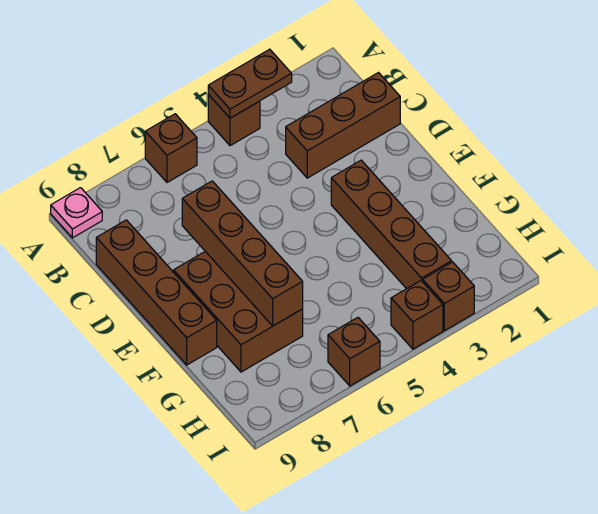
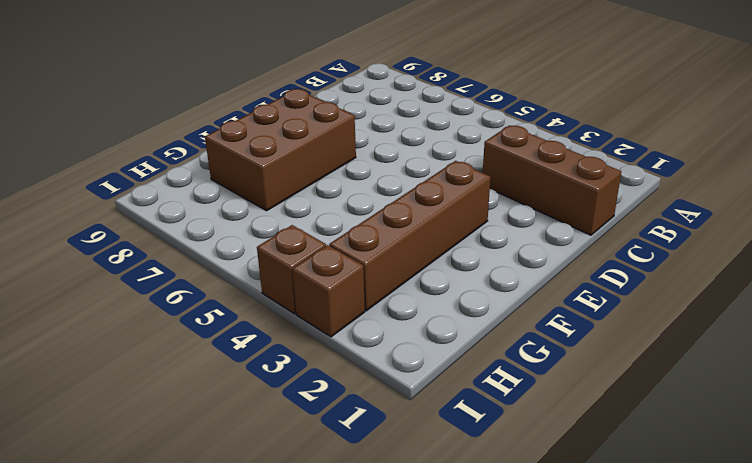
none -> brown 1x1 brick [208,95,260,146]
none -> brown 1x1 brick [145,114,197,182]
none -> pink 1x1 plate [51,188,102,238]

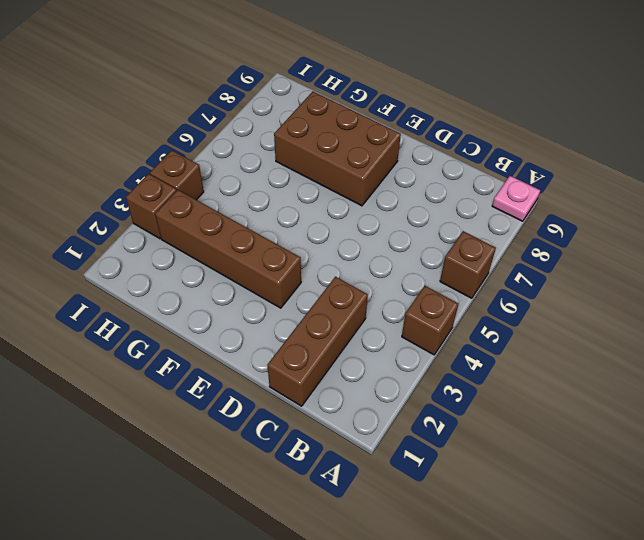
none -> brown 1x4 brick [96,220,217,365]
none -> brown 1x1 brick [328,318,380,386]
none -> brown 1x2 plate [208,49,292,118]

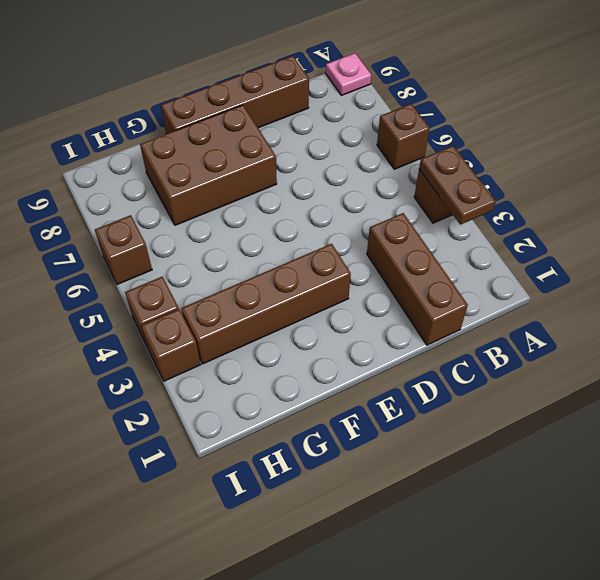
none -> brown 1x4 brick [182,181,303,326]

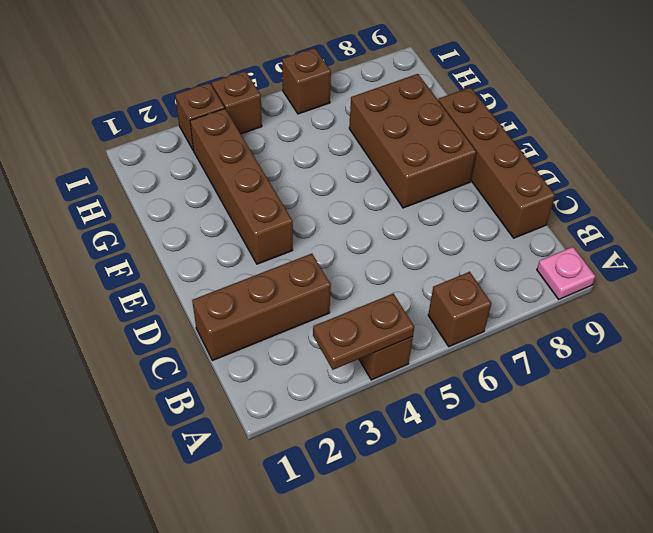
none -> brown 1x4 brick [182,181,303,326]

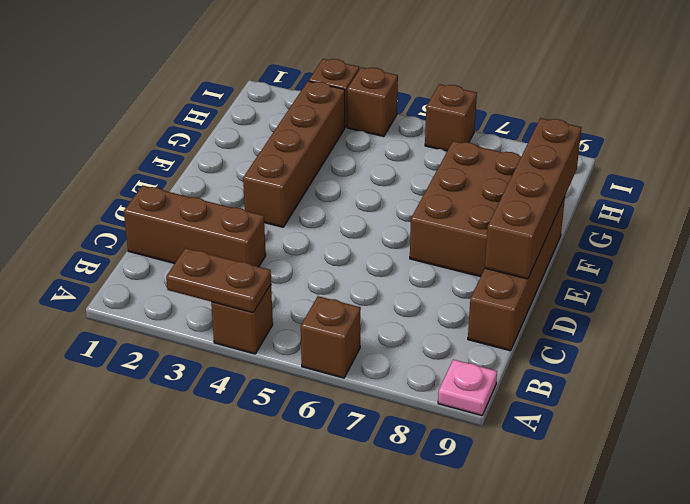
brown 1x4 brick [485,118,582,279] -> brown 1x4 brick moved to [182,181,303,326]

